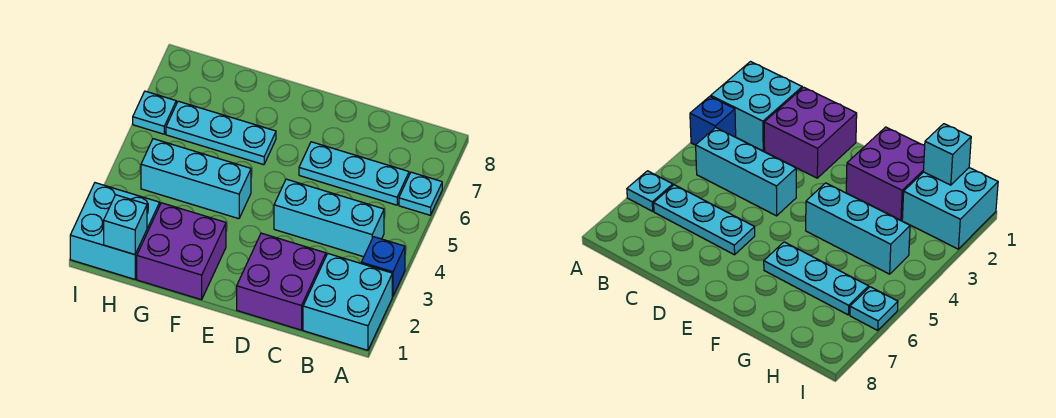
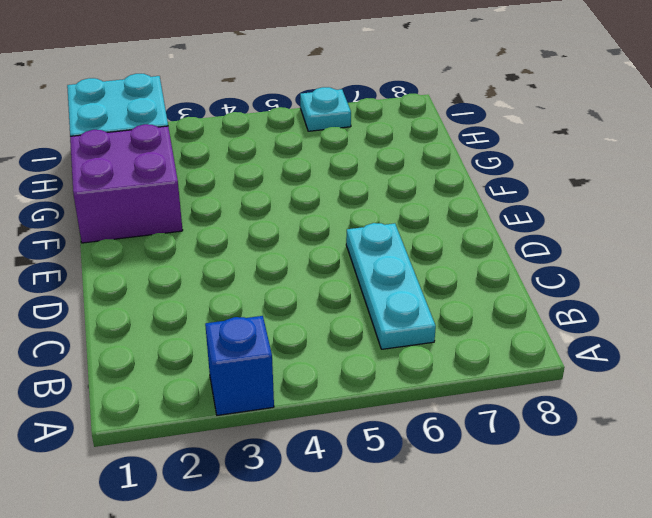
none -> cyan 2x2 brick [303,254,392,350]
none -> cyan 1x1 plate [399,172,442,215]
none -> cyan 1x3 brick [274,179,384,257]

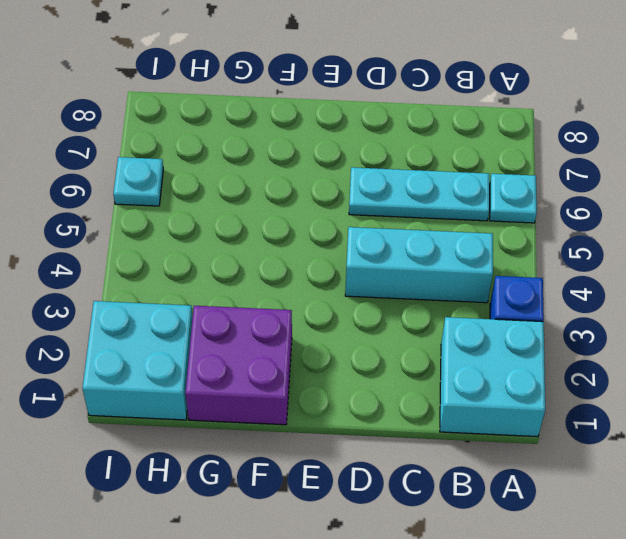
none -> purple 2x2 brick [237,233,326,330]
none -> cyan 1x3 brick [141,139,251,219]
none -> cyan 1x3 plate [166,101,276,165]

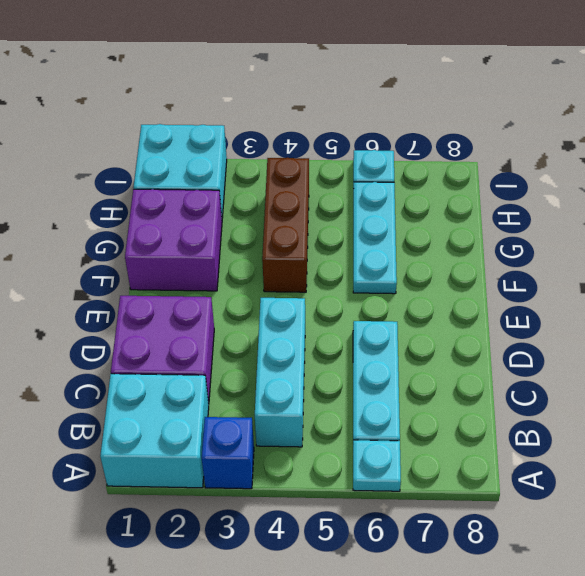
brown 1x3 brick [262,158,309,292] -> cyan 1x3 brick [141,139,251,219]
none -> cyan 1x1 brick [104,195,147,255]

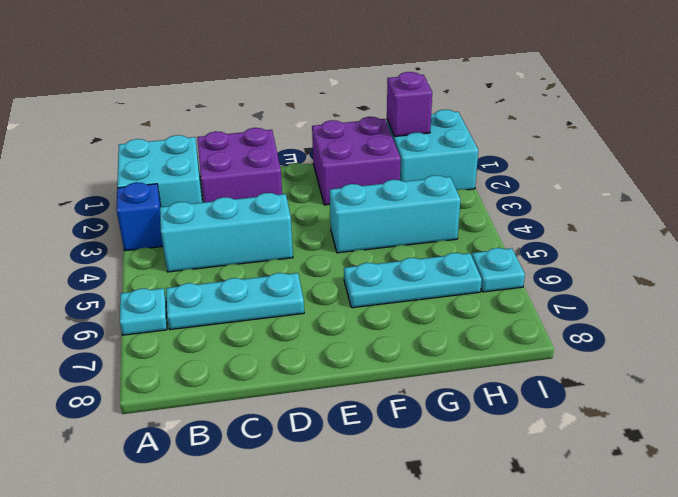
purple 1x1 brick [387,72,432,137] -> cyan 1x1 brick [104,195,147,255]

